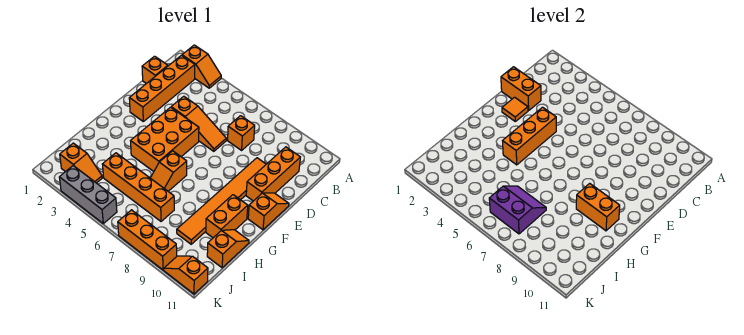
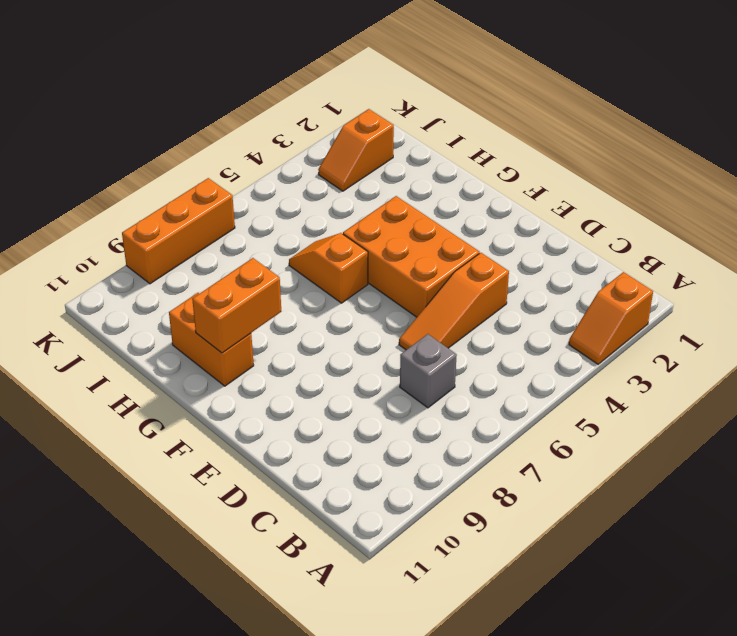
grey 1x1 brick [400,334,457,408] -> orange 1x1 brick [228,116,255,150]
none -> orange 1x4 brick [129,55,195,121]
none -> orange 1x1 brick [142,56,168,84]
none -> orange 1x3 brick [246,147,300,201]

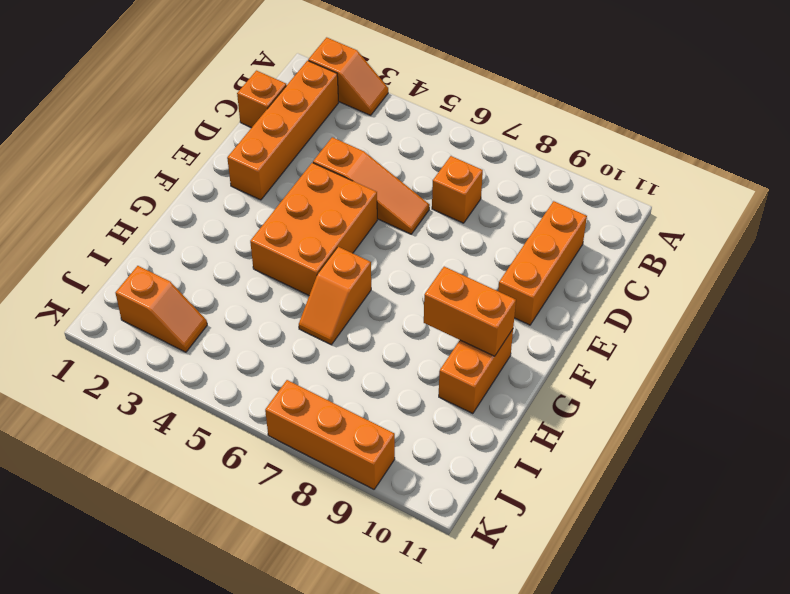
none -> orange 1x6 tile [177,158,266,244]
none -> orange 1x2 slope [248,193,289,230]
none -> orange 1x2 slope [207,230,249,268]

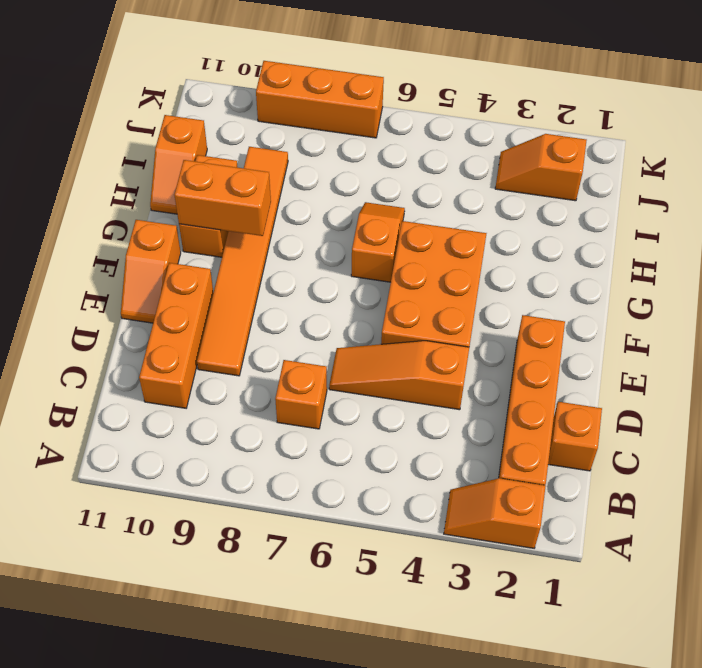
none -> orange 1x4 brick [102,153,174,221]
none -> grey 1x3 brick [59,166,117,223]
none -> orange 1x2 slope [164,256,208,294]

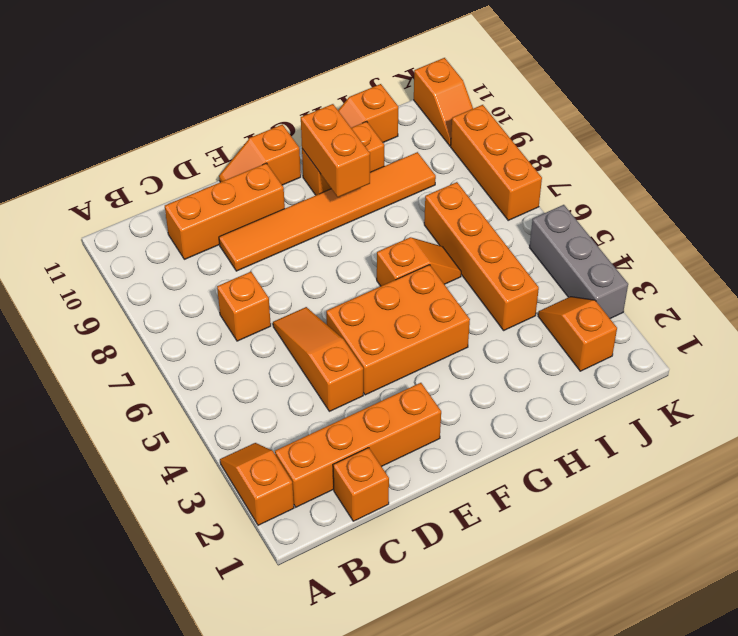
none -> orange 1x2 brick [501,67,541,111]
none -> orange 1x1 tile [502,97,528,121]
none -> orange 1x3 brick [503,107,556,165]

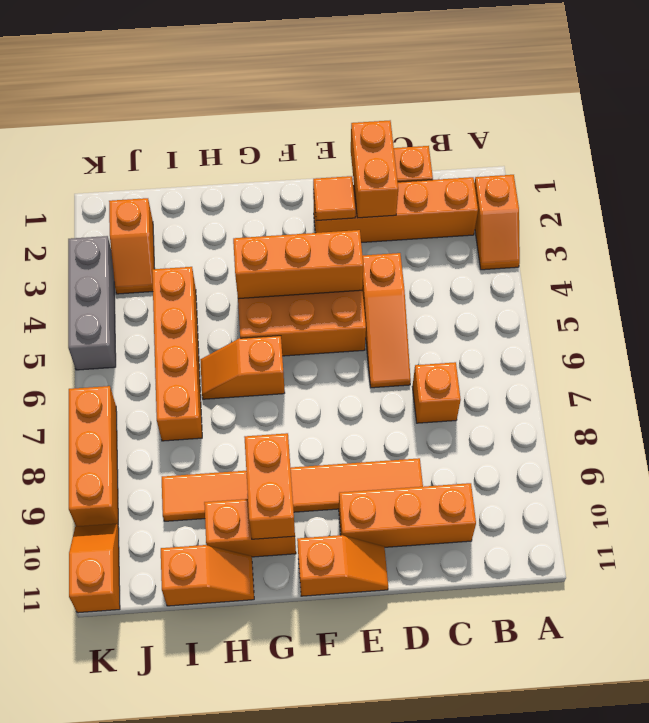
none -> purple 2x2 slope [489,186,546,234]

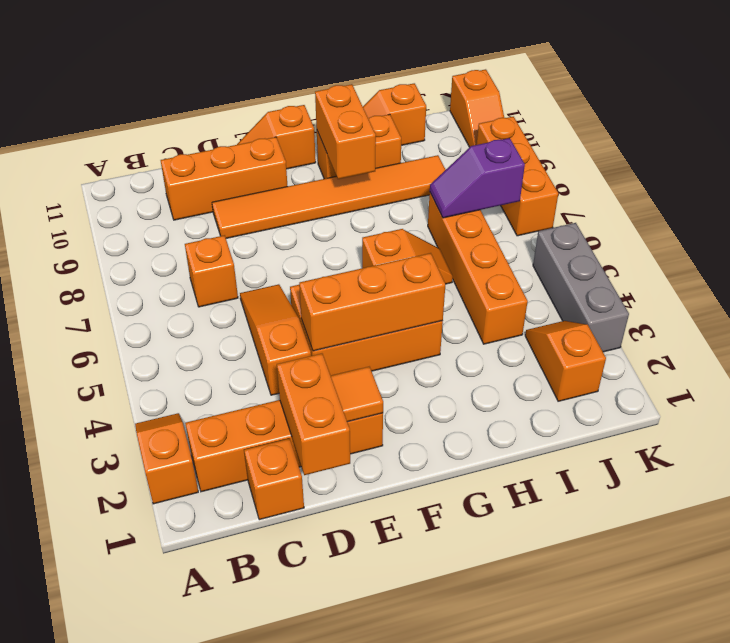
purple 1x2 slope [430,138,525,218] -> purple 2x2 slope [489,186,546,234]

